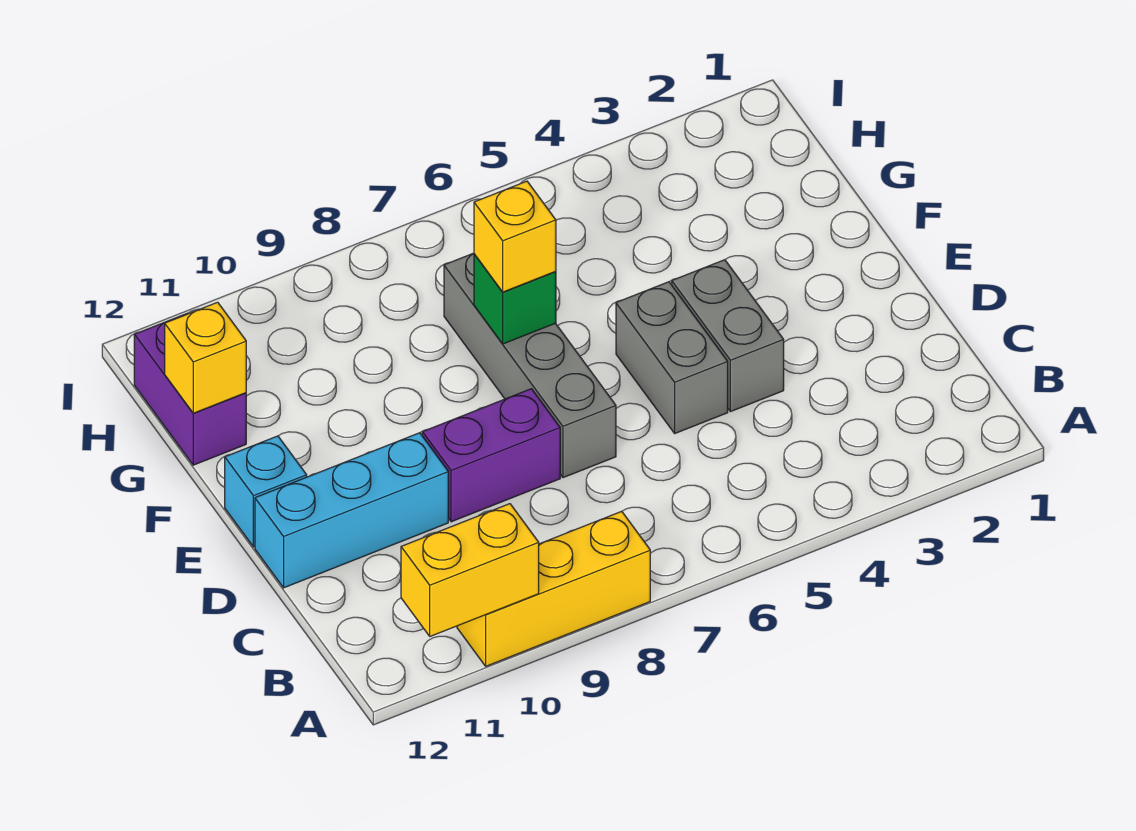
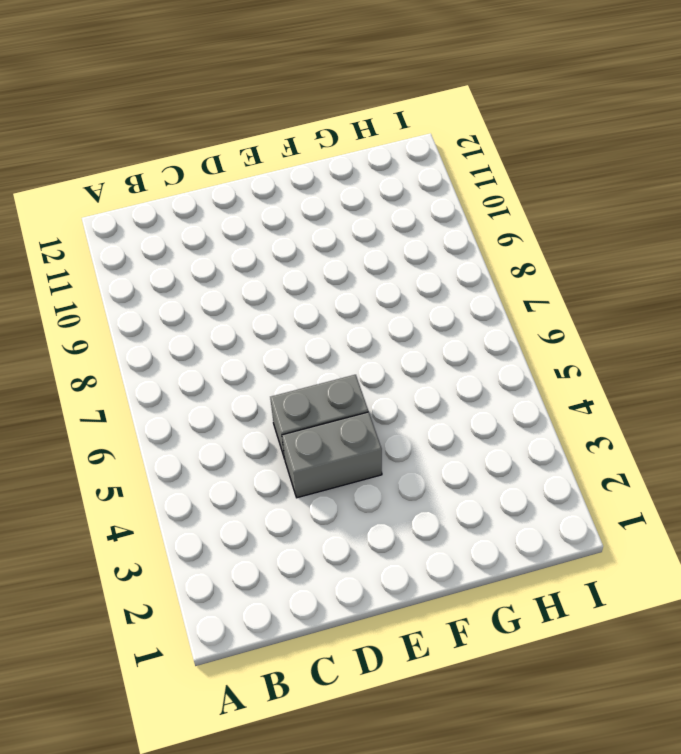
none -> yellow 1x3 brick [457,511,650,666]
none -> grey 1x4 brick [444,253,616,478]
none -> purple 1x2 brick [422,389,560,522]

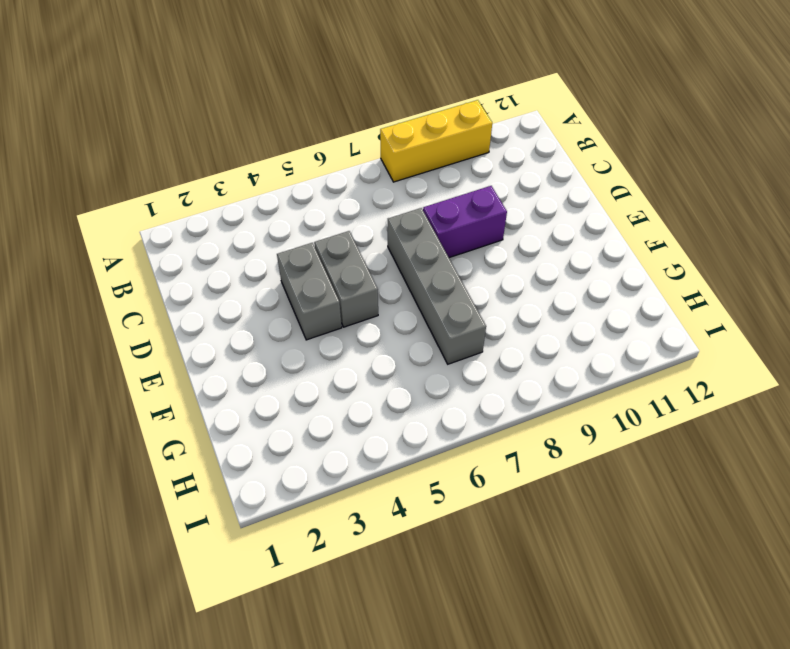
none -> cyan 1x3 brick [255,433,448,588]
none -> cyan 1x1 brick [225,436,307,547]
none -> purple 1x2 brick [134,313,246,465]

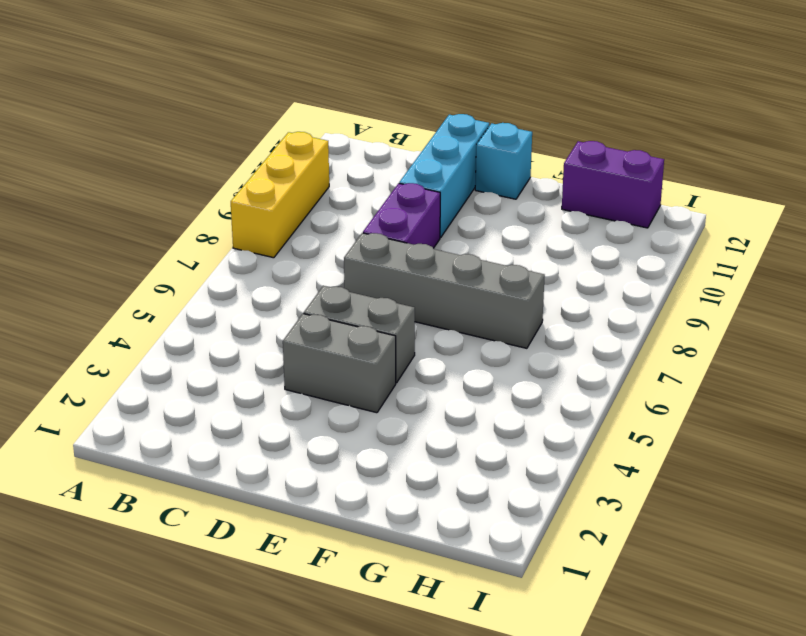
none -> yellow 1x2 brick [401,504,539,636]
none -> green 1x1 brick [474,254,556,344]
none -> yellow 1x1 brick [165,302,246,413]

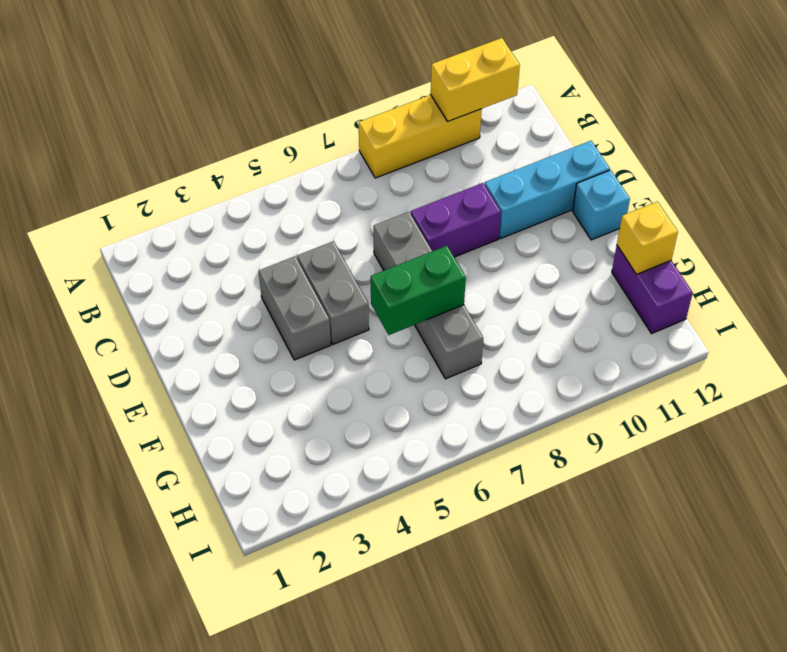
green 1x2 brick [371,246,466,335] -> green 1x1 brick [474,254,556,344]
none -> yellow 1x1 brick [474,181,556,292]

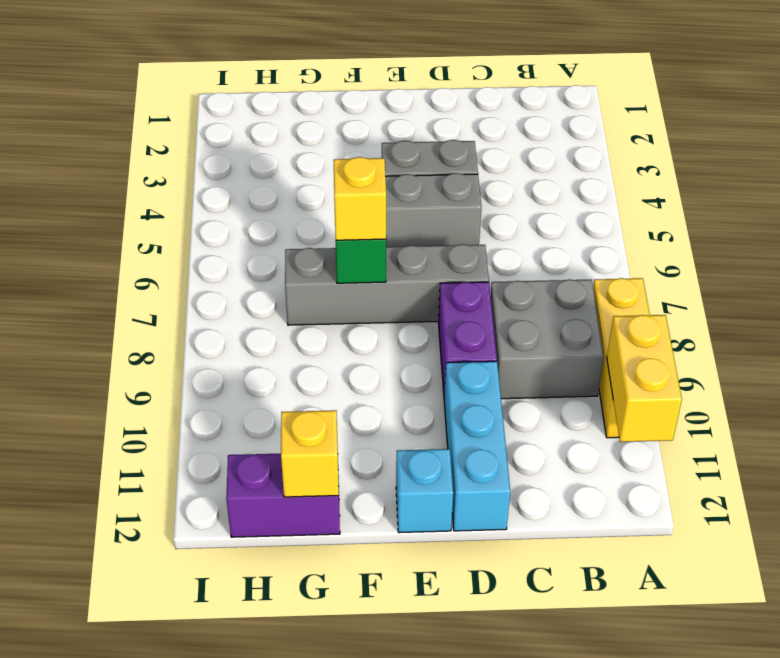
grey 2x2 brick [491,279,604,399] -> none

